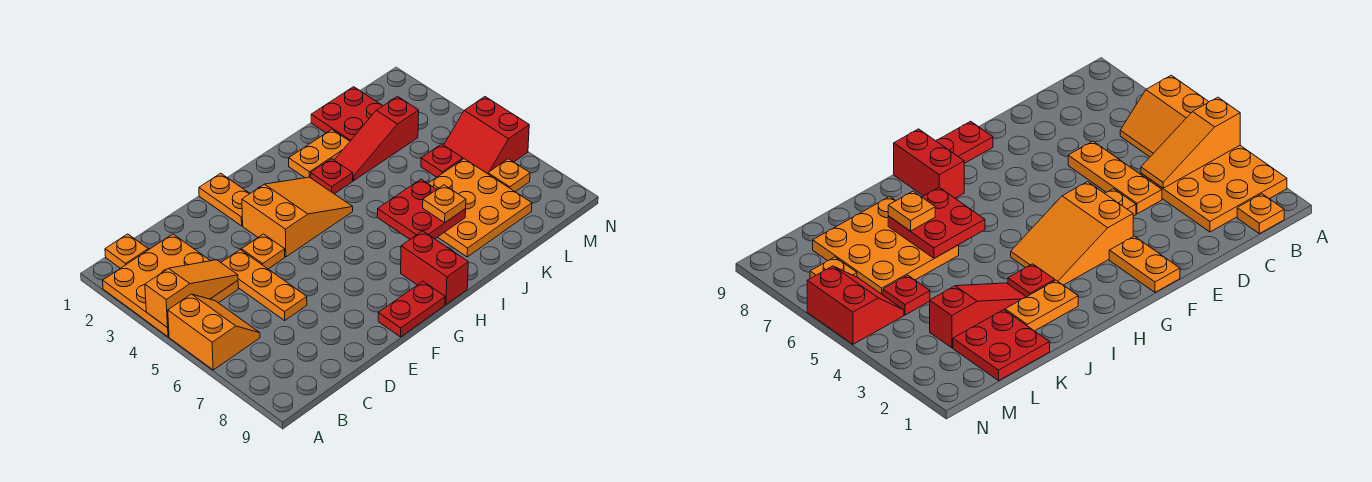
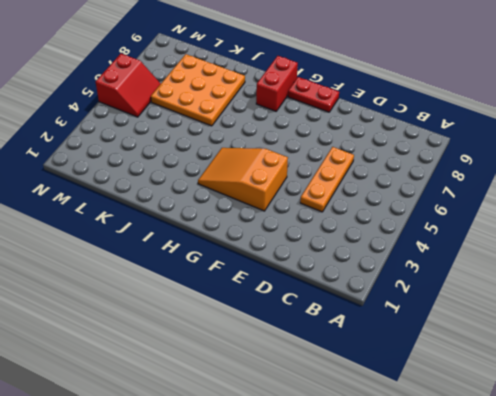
none -> orange 3x3 plate [103,234,238,337]
none -> orange 2x2 slope [168,294,260,370]
none -> orange 1x1 plate [105,234,148,268]

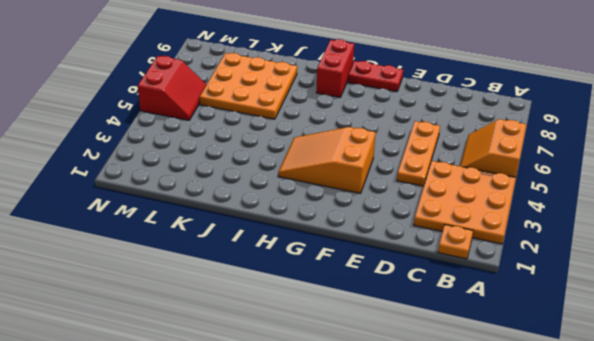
none -> orange 1x1 plate [241,234,285,269]
none -> orange 1x2 plate [199,173,250,226]
none -> orange 1x2 plate [289,130,350,178]

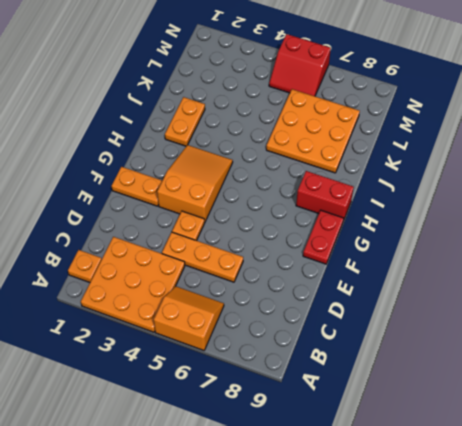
none -> red 1x1 plate [311,159,353,194]
none -> red 1x3 slope [335,97,419,181]
none -> red 2x2 plate [311,87,382,141]

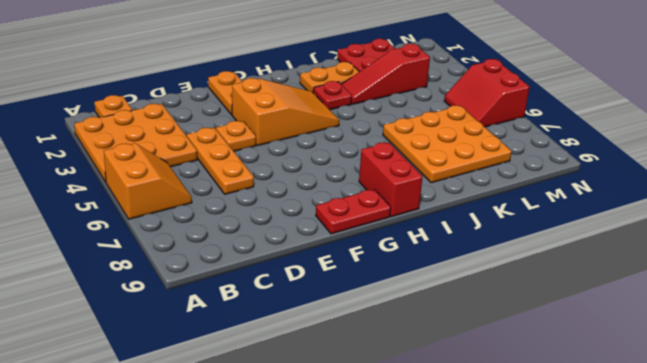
none -> red 1x1 plate [421,144,463,177]
none -> orange 1x1 plate [488,159,530,192]
none -> orange 1x3 slope [145,260,238,328]

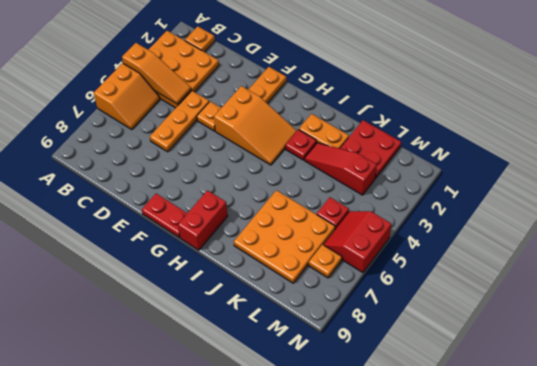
none -> red 2x2 plate [377,179,466,239]
none -> orange 1x1 plate [423,185,466,223]

